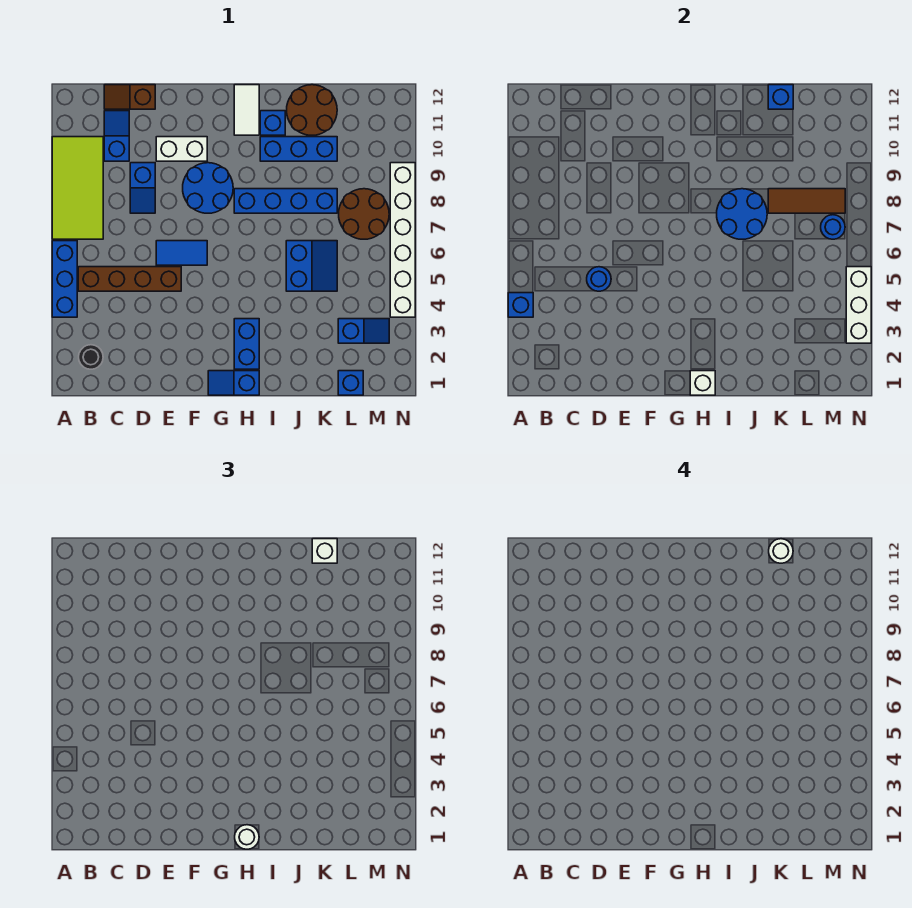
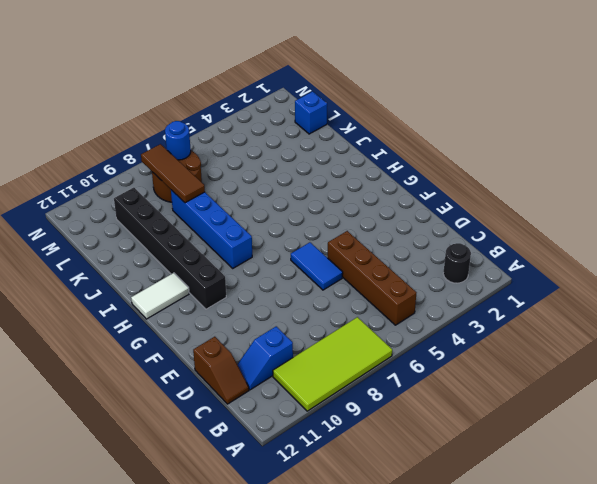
black 1x6 brick [114,188,226,309] -> blue 1x3 brick [260,137,337,161]
none -> blue 1x3 brick [52,241,77,317]
none -> blue 1x2 slope [130,163,155,213]
none -> white 1x2 brick [156,137,207,161]
none -> blue 2x2 round brick [183,163,233,213]

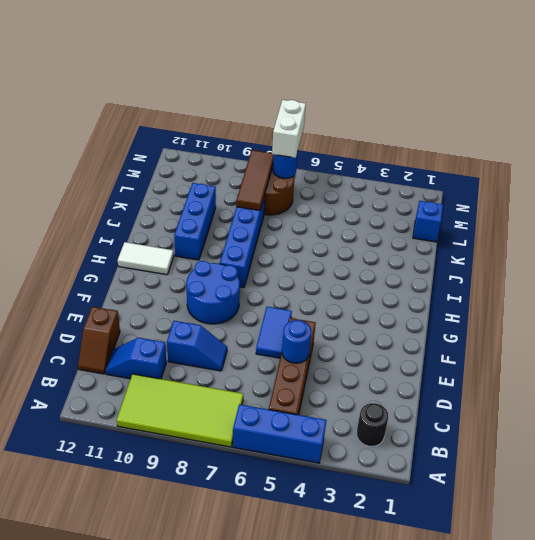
white 1x2 brick [272,100,306,158] -> white 1x2 brick moved to [156,137,207,161]
none -> blue 1x2 slope [208,371,259,395]
none -> blue 1x2 brick [234,319,259,369]
none -> blue 1x1 brick [260,111,285,135]
none -> blue 2x2 slope [286,241,337,291]

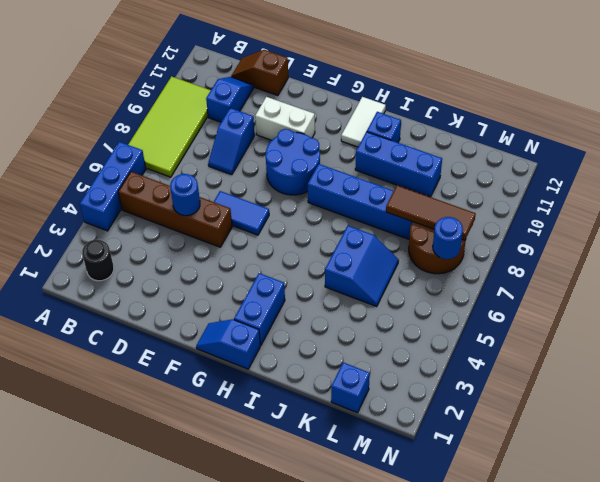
none -> brown 2x2 round brick [287,85,337,135]
none -> blue 1x2 slope [338,319,389,343]
none -> white 1x6 brick [390,163,415,317]
none -> blue 1x1 brick [508,293,533,317]

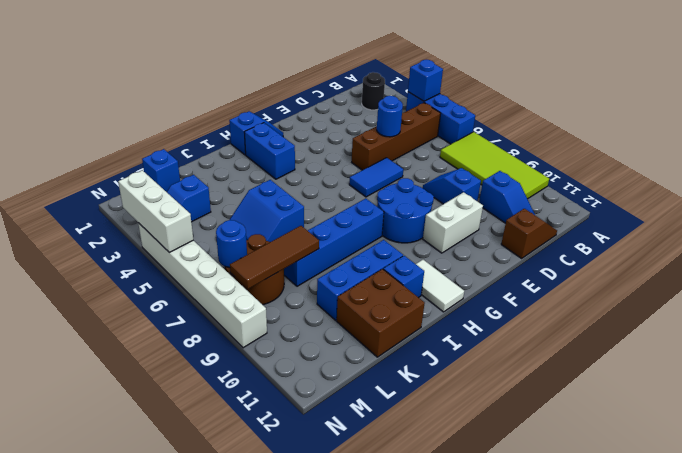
brown 2x2 brick [337,269,425,357] -> brown 2x2 round brick [287,85,337,135]
none -> white 1x1 brick [690,371,715,395]
none -> blue 2x2 round brick [717,189,767,239]
none -> blue 1x1 brick [768,85,793,109]
none -> white 1x1 round brick [235,825,259,849]

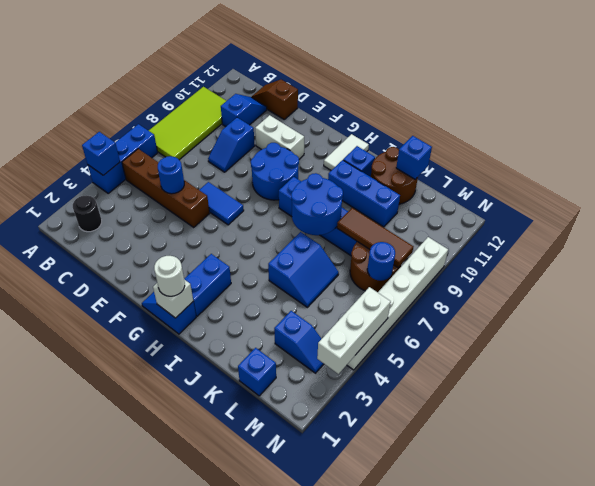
none -> white 1x1 brick [312,539,337,563]
none -> white 1x1 round brick [769,539,793,563]

